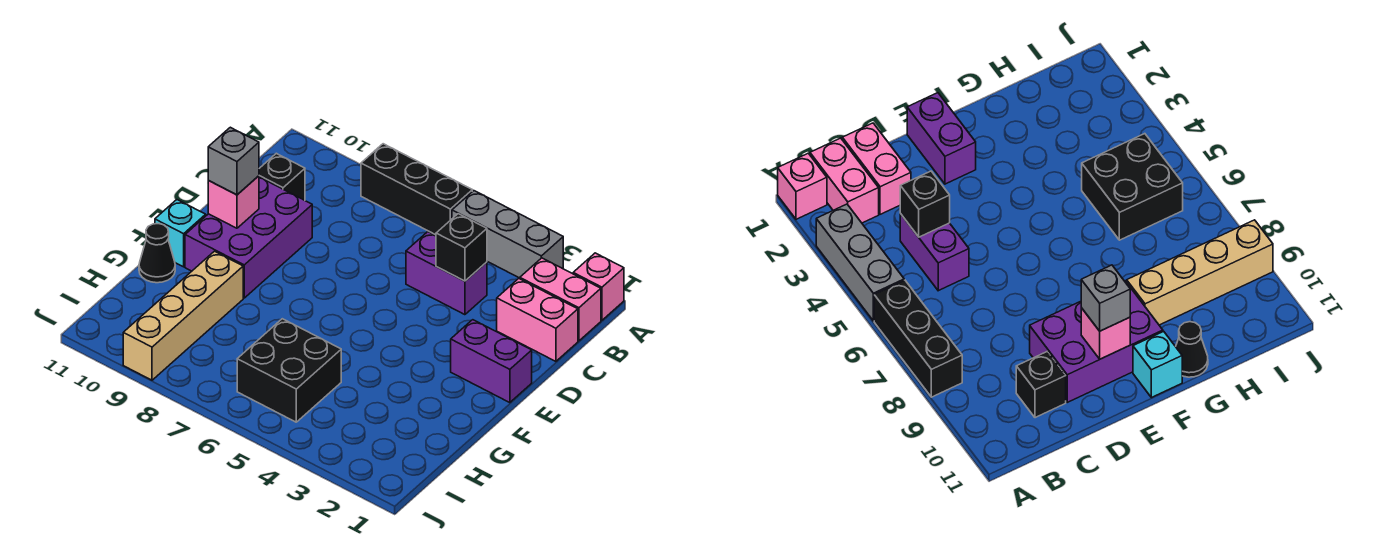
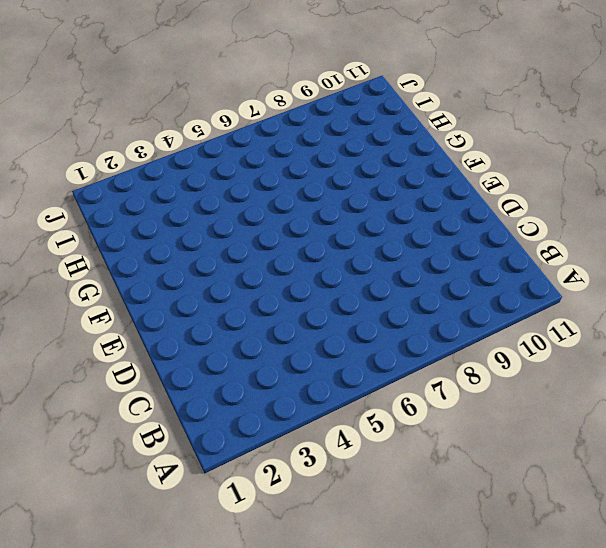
none -> pink 1x1 brick [573,253,624,320]
none -> grey 1x3 brick [452,191,563,278]
none -> black 1x3 brick [361,144,472,235]

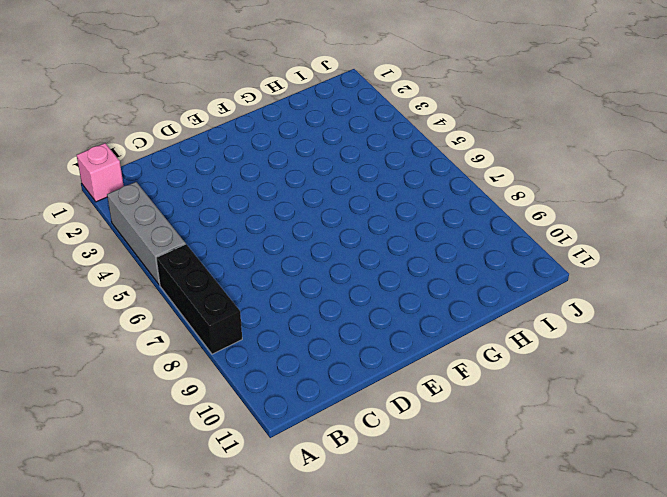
none -> pink 1x2 brick [520,258,601,341]
none -> pink 1x2 brick [497,279,578,361]
none -> purple 1x2 brick [406,232,487,315]

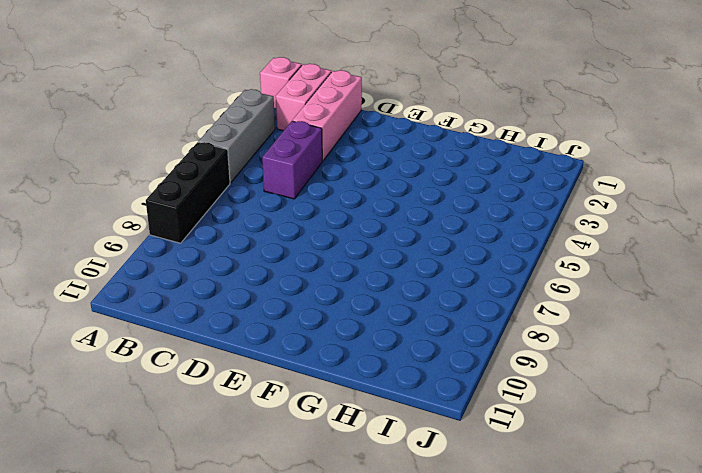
pink 1x3 brick [292,70,362,161] -> pink 1x2 brick [497,279,578,361]
none -> black 1x1 brick [259,153,305,200]
none -> purple 2x3 brick [185,177,312,298]
none -> purple 1x2 brick [451,320,532,403]

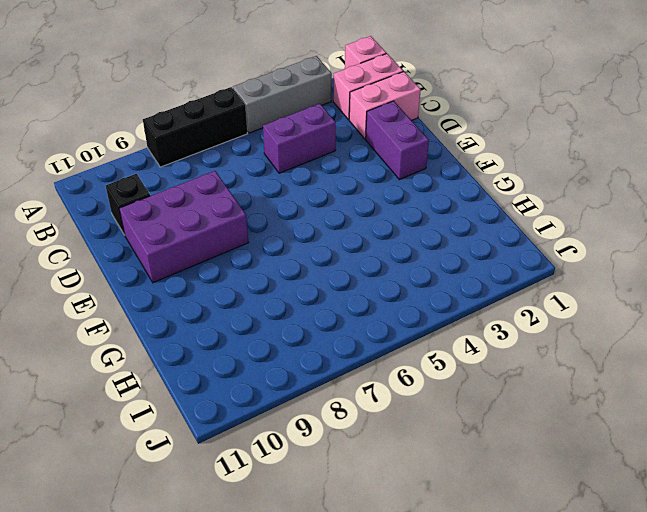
purple 1x2 brick [366,101,429,180] -> purple 1x2 brick turned to [451,320,532,403]
purple 2x3 brick [119,171,248,283] -> purple 2x3 brick turned to [185,177,312,298]
none -> cyan 1x1 brick [155,200,206,267]
none -> tan 1x4 brick [123,251,243,380]
none -> black 1x1 cone [139,224,175,283]

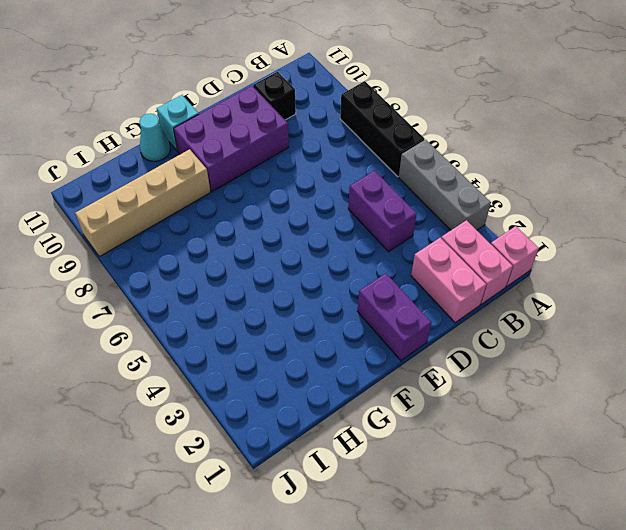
cyan 1x1 cone [139,114,170,161] -> black 1x1 cone [139,224,175,283]
none -> black 2x2 brick [237,319,341,422]
none -> black 1x1 brick [436,214,487,281]
none -> pink 1x1 brick [208,176,259,228]

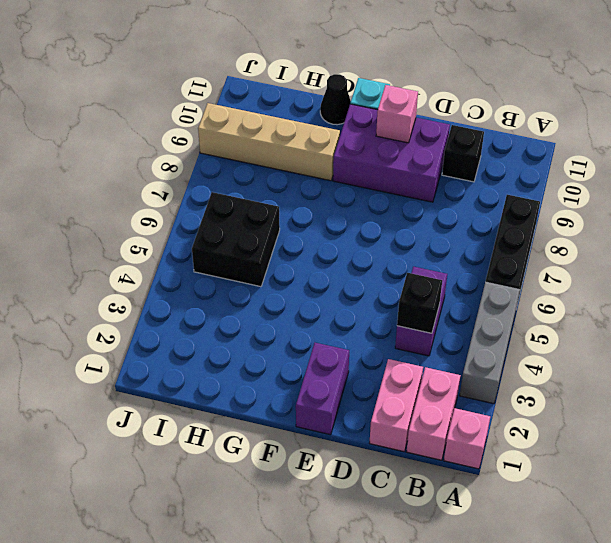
none -> grey 1x1 brick [208,127,259,195]

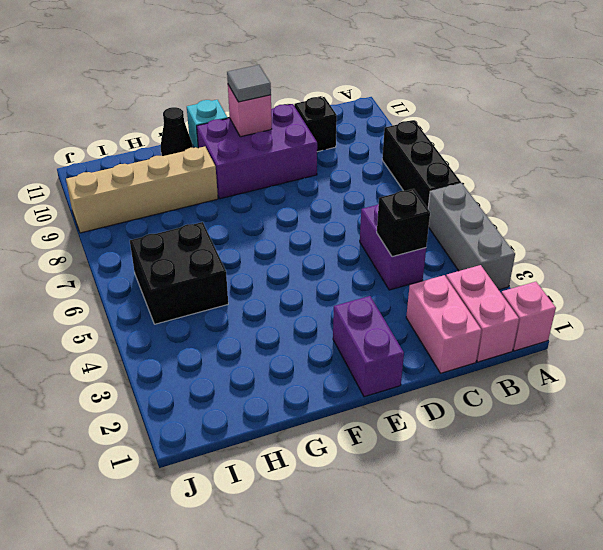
grey 1x1 tile [227,65,271,102] -> grey 1x1 brick [208,127,259,195]

